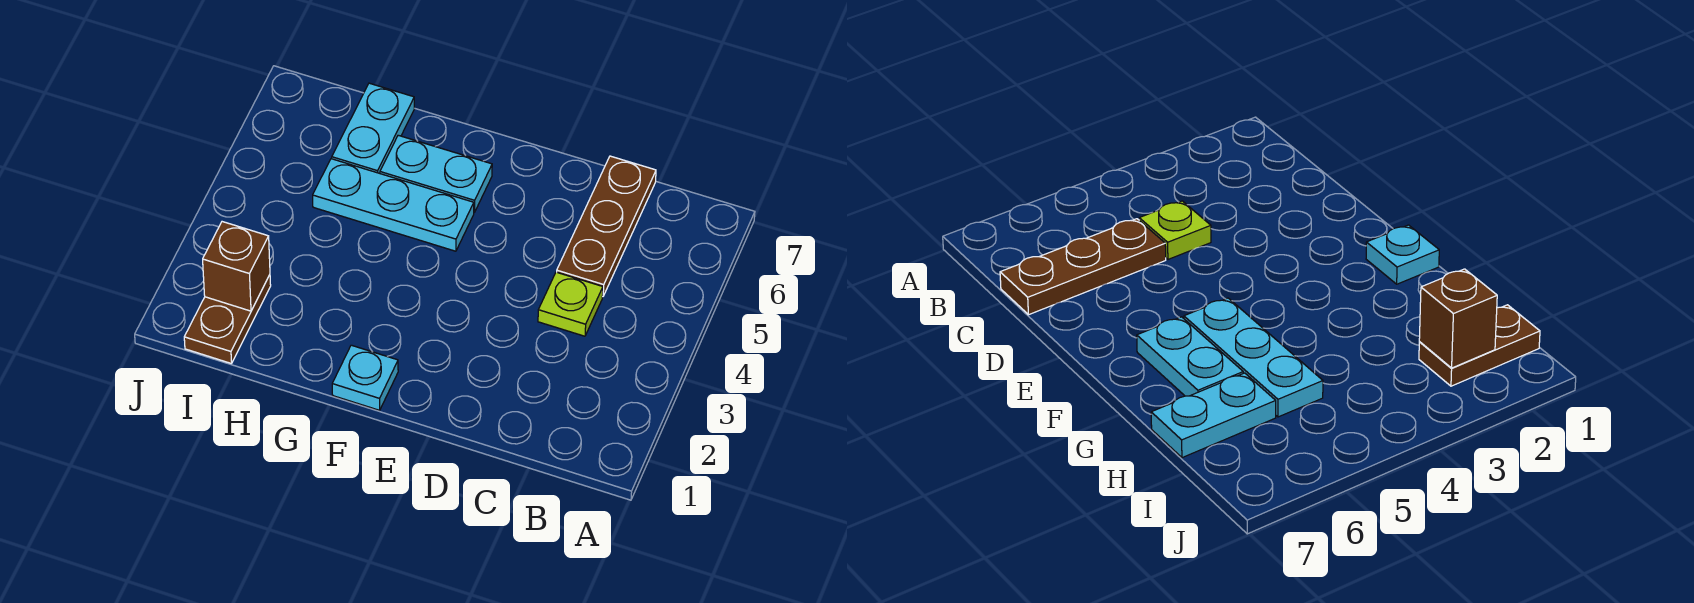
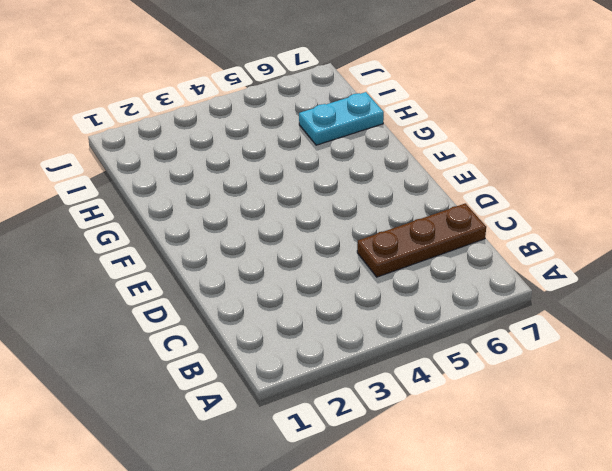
none -> lime 1x1 plate [538,272,603,336]
none -> cyan 1x1 plate [332,345,398,410]

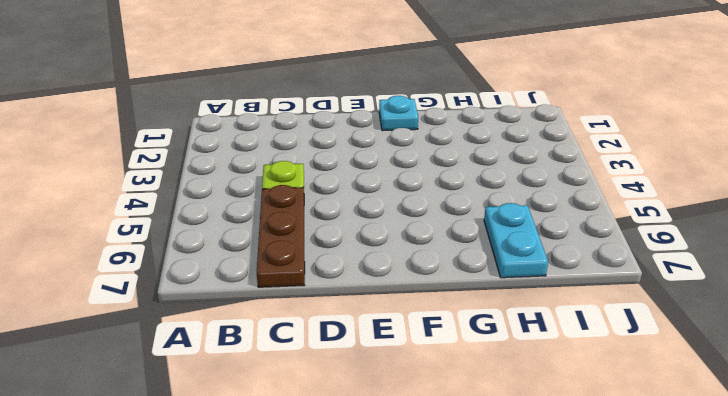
none -> cyan 1x3 plate [313,159,474,251]
none -> cyan 1x2 plate [380,135,492,212]

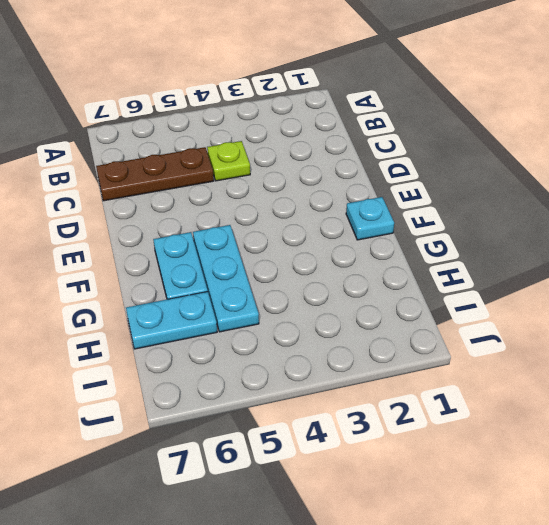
none -> brown 1x2 plate [184,275,271,364]
none -> brown 1x1 brick [203,222,270,311]

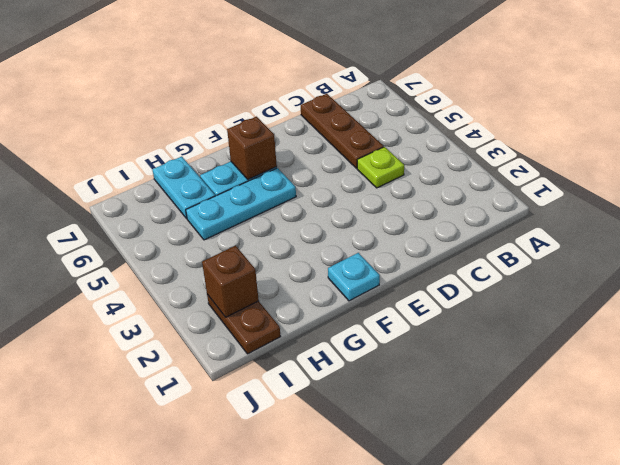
brown 1x1 brick [227,117,277,180] -> none

